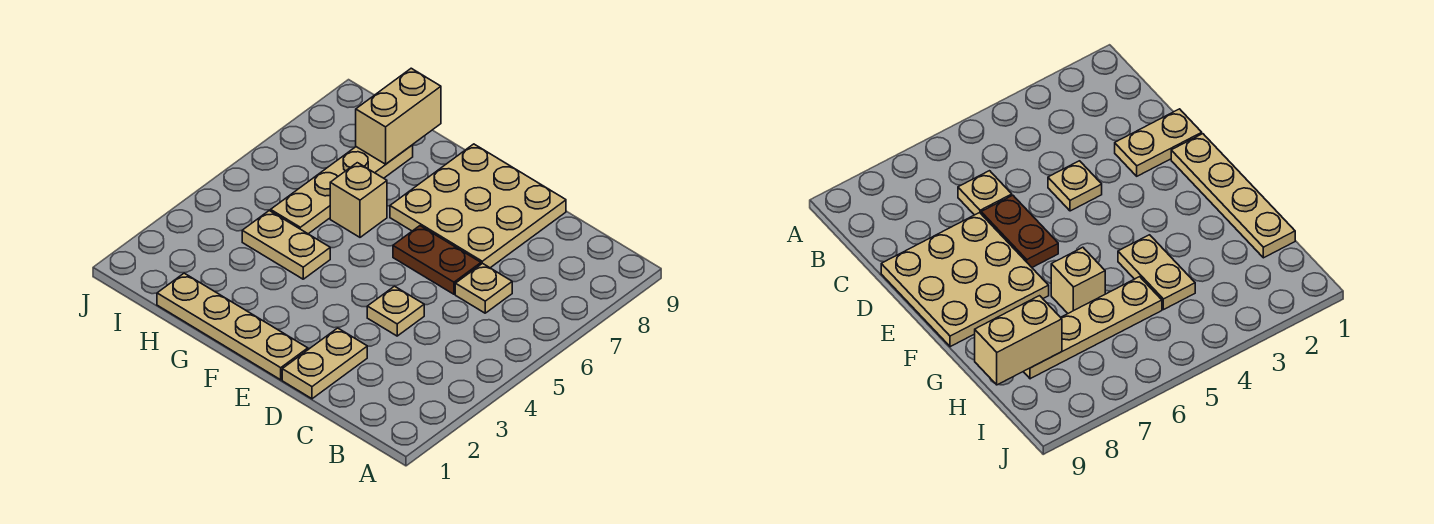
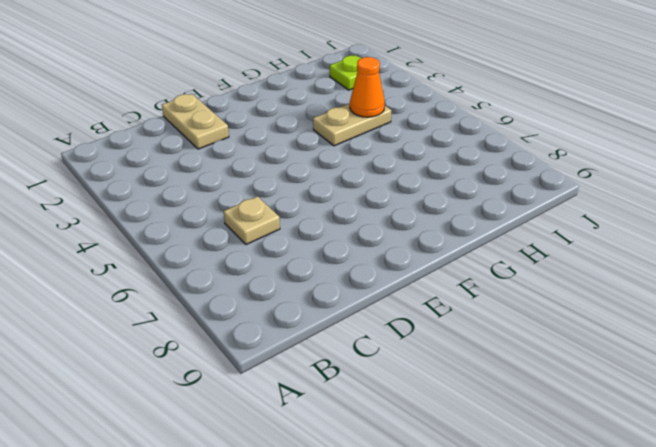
orange 1x1 cone [350,57,385,117] -> none
lime 1x1 plate [330,55,361,90] -> none
none -> tan 1x1 plate [367,286,424,336]
none -> brown 1x2 plate [393,226,481,294]

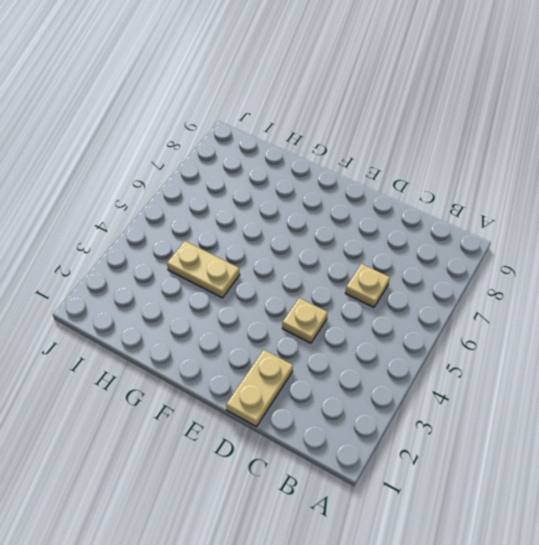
none -> brown 1x2 plate [393,226,481,294]
none -> tan 3x3 plate [390,144,566,268]

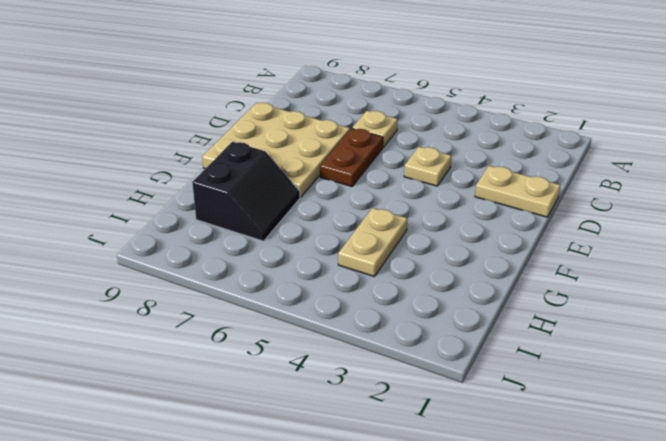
black 2x2 slope [192,142,300,241] -> tan 1x4 plate [271,145,413,234]
none -> tan 1x4 plate [157,273,308,380]
none -> tan 1x1 brick [330,163,387,237]

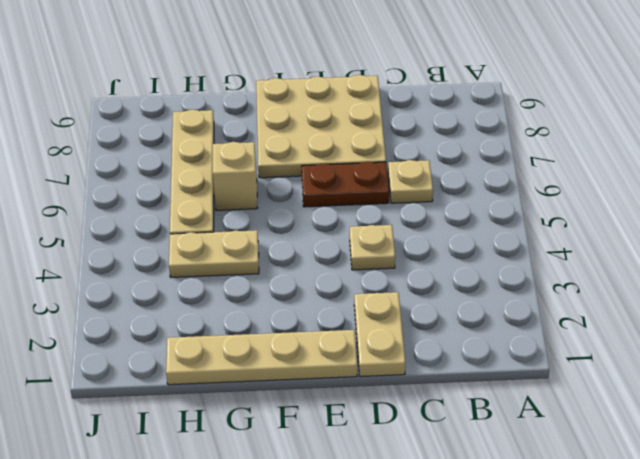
none -> tan 1x2 brick [356,68,441,164]

